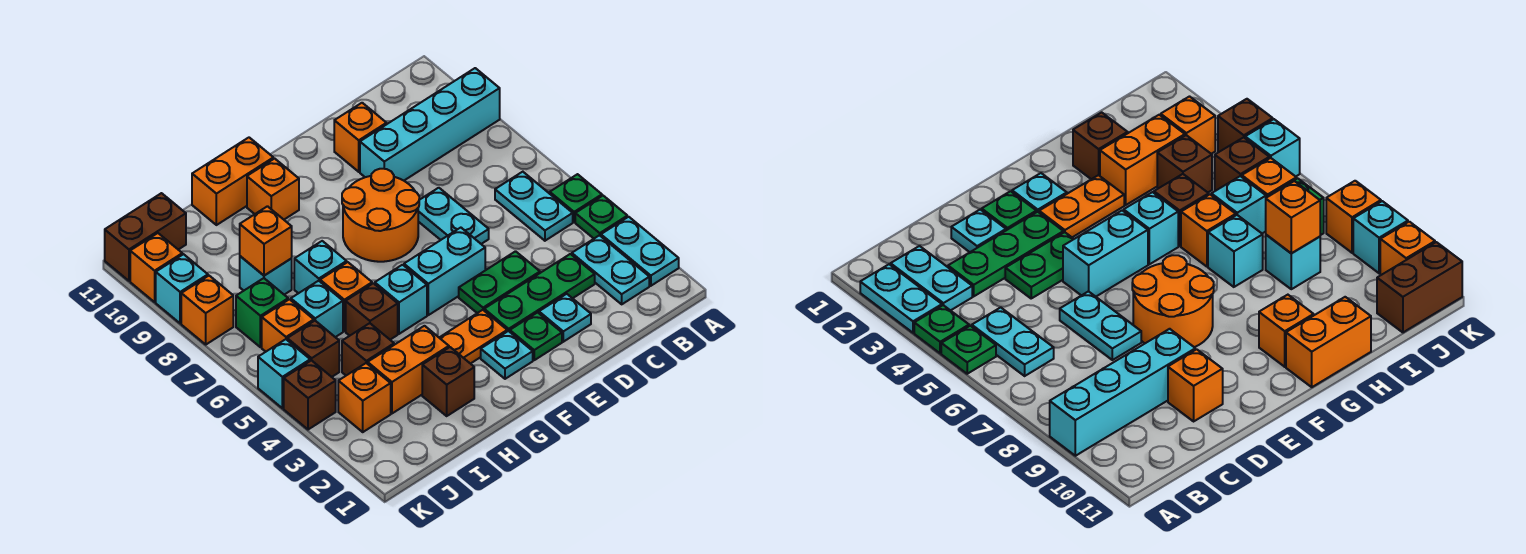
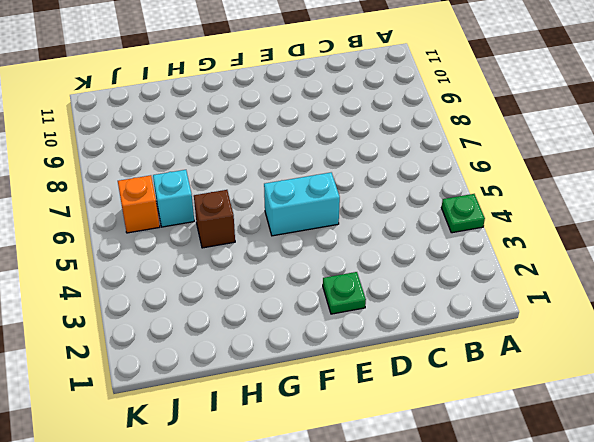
none -> cyan 1x2 plate [601,217,679,286]
none -> green 1x1 plate [550,174,602,222]
none -> cyan 1x4 brick [360,68,500,181]
none -> cyan 1x2 plate [572,235,649,304]

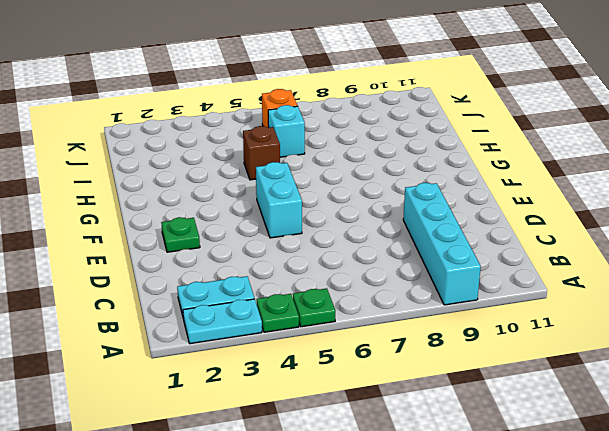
none -> cyan 1x2 plate [495,172,573,241]
none -> green 1x3 plate [484,254,595,332]
none -> cyan 1x1 plate [539,294,591,342]
none -> green 1x2 plate [459,251,540,313]

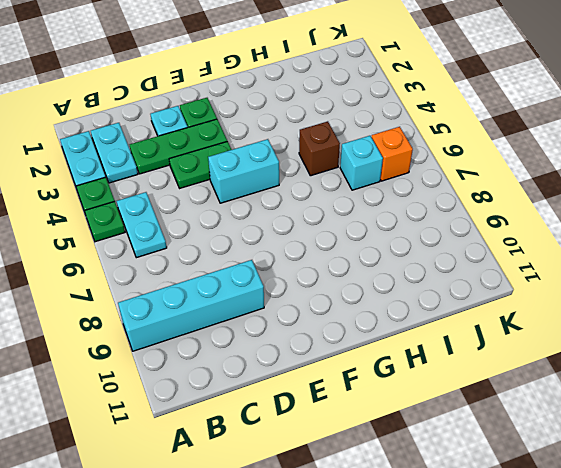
none -> cyan 1x2 plate [418,188,489,244]
none -> orange 1x1 brick [334,103,387,172]
none -> orange 2x2 round brick [342,169,419,262]
none -> cyan 1x1 plate [481,331,533,379]

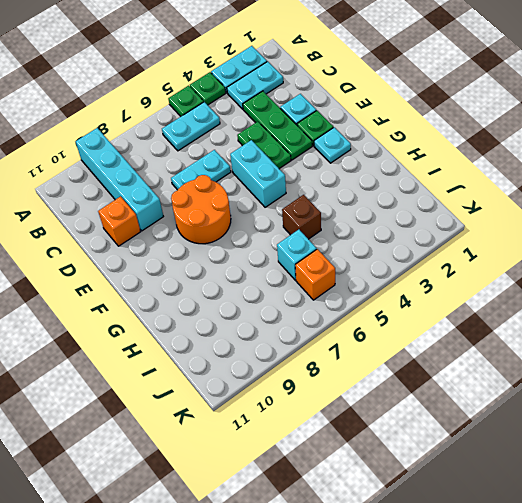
none -> orange 1x2 plate [439,310,507,364]
none -> cyan 1x1 brick [375,265,427,334]
none -> orange 1x1 brick [247,159,299,219]
none -> orange 1x2 brick [192,138,273,225]

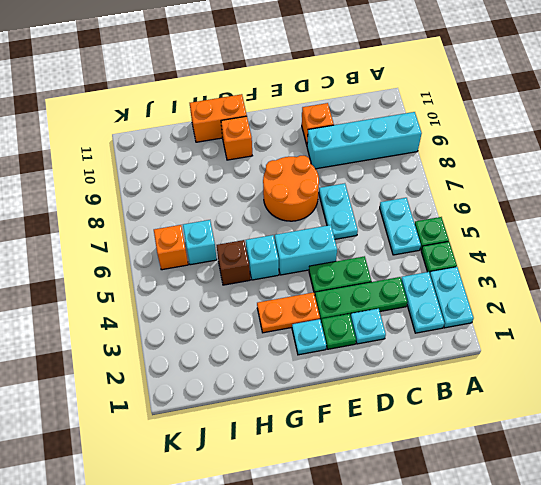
none -> brown 1x1 brick [422,347,474,416]
none -> orange 1x2 brick [368,326,449,413]
none -> orange 1x1 brick [320,262,372,331]
none -> cyan 1x1 brick [294,241,347,293]

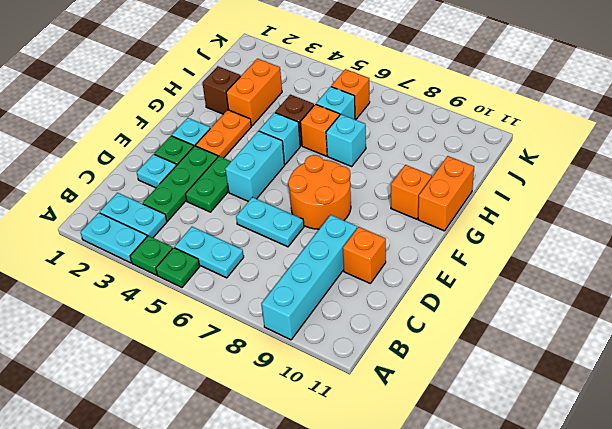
none -> brown 1x1 brick [342,323,394,375]
none -> cyan 1x1 brick [240,256,292,295]
none -> orange 1x1 brick [338,363,391,432]
none -> brown 1x1 brick [287,321,339,377]

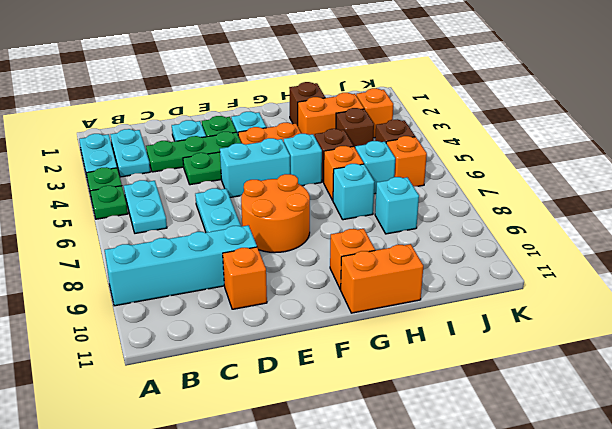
none -> green 1x1 brick [236,278,288,347]
none -> brown 1x2 brick [105,193,186,281]
none -> brown 1x1 brick [284,360,336,430]
none -> cyan 1x1 brick [258,339,310,408]

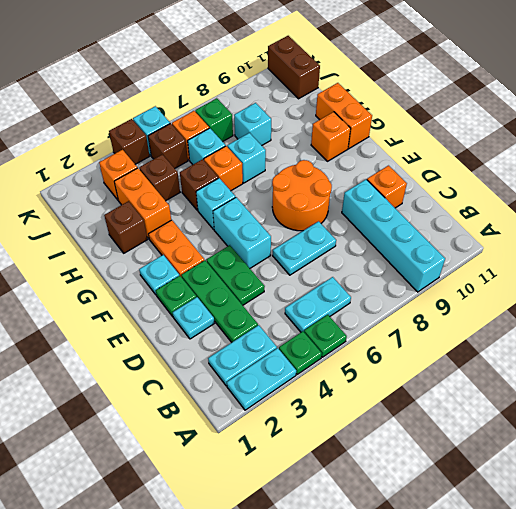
none -> orange 1x1 brick [181,276,233,344]
none -> cyan 1x1 brick [156,254,208,323]
none -> orange 1x1 brick [130,233,182,302]
none -> orange 1x1 brick [240,206,292,276]

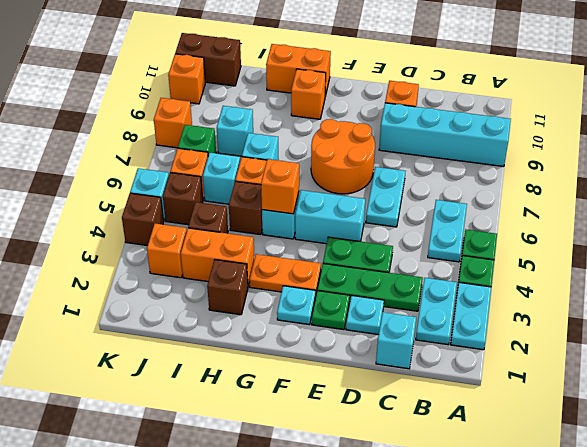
cyan 1x1 brick [376,312,416,369] -> cyan 1x1 brick moved to [156,254,208,323]
orange 1x1 brick [261,159,299,214] -> orange 1x1 brick moved to [240,206,292,276]

